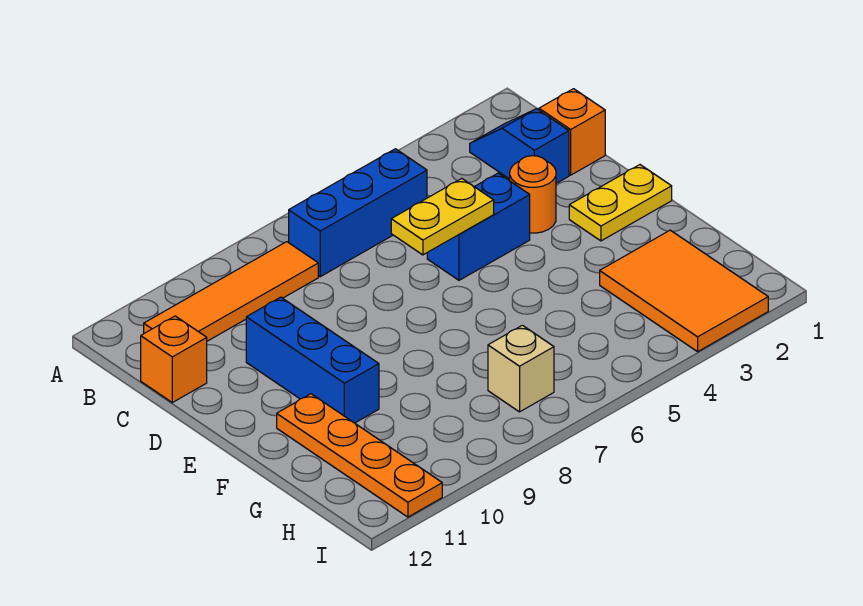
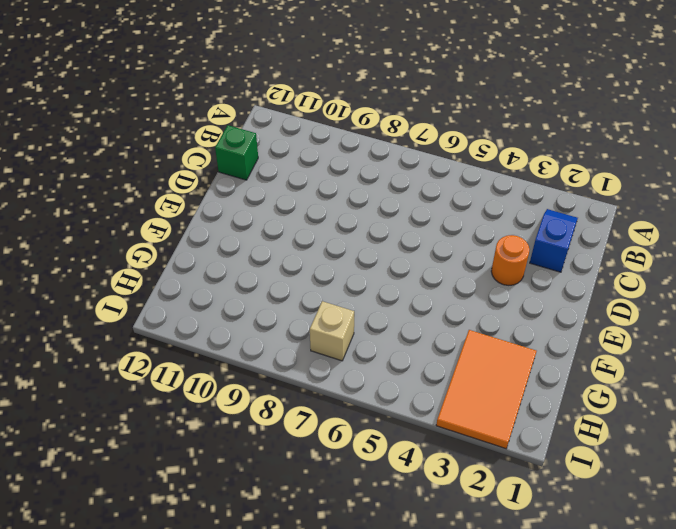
green 1x1 brick [215,125,258,180] -> orange 1x1 brick [141,316,207,402]
none -> blue 1x3 brick [289,149,427,277]
none -> orange 1x4 tile [144,242,318,341]
none -> orange 1x1 brick [539,89,605,175]

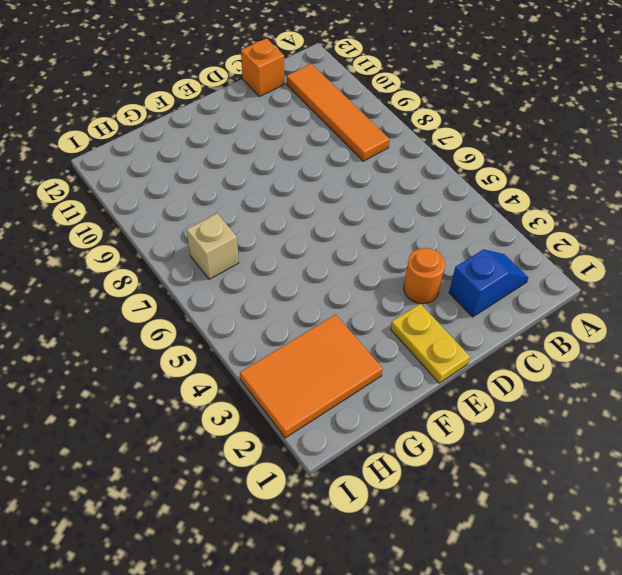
none -> blue 1x3 brick [289,149,427,277]
none -> orange 1x1 brick [539,89,605,175]
none -> blue 1x2 brick [427,173,530,280]

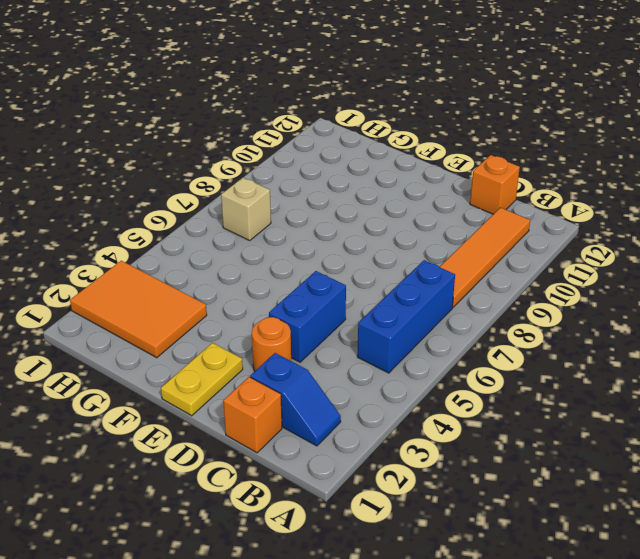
none -> blue 1x3 brick [246,297,379,423]
none -> orange 1x4 plate [277,394,442,517]
none -> yellow 1x2 plate [391,179,494,255]

